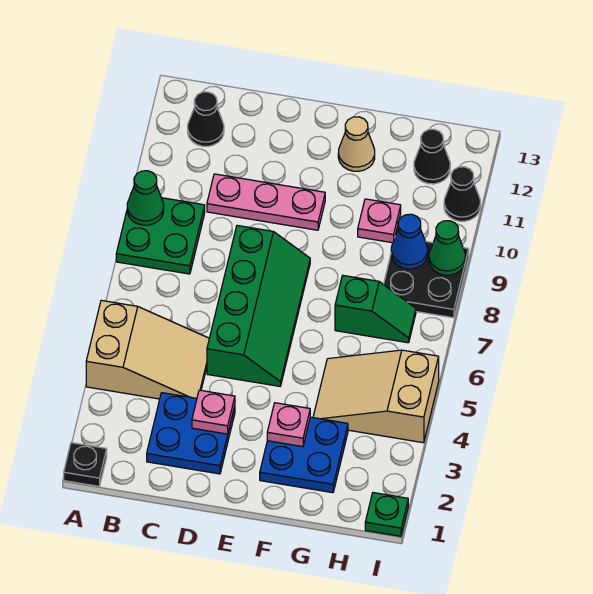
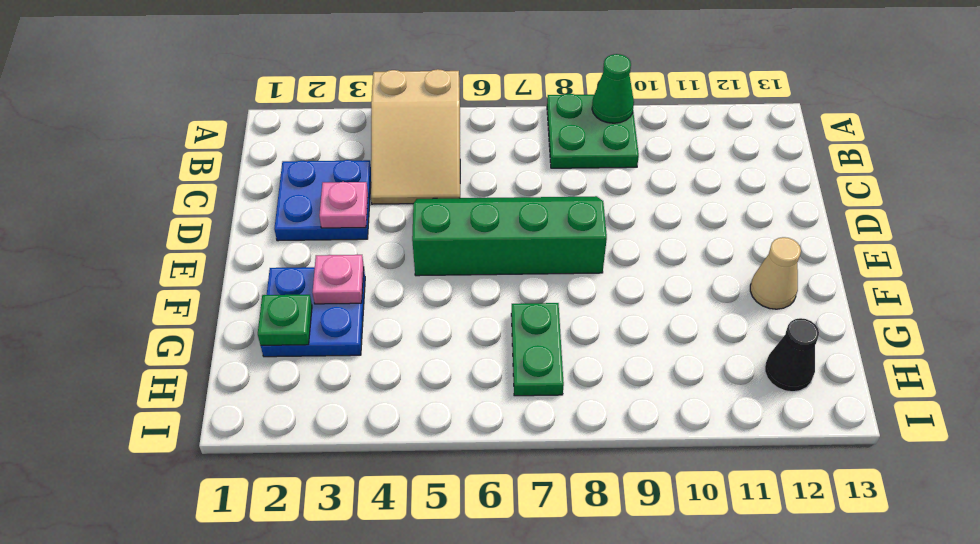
green 2x4 slope [412,196,607,276] -> green 2x4 slope turned to [207,225,310,386]
green 1x1 plate [258,295,312,345] -> green 1x1 plate moved to [365,493,408,536]
green 1x2 plate [511,303,564,396] -> green 1x2 slope [335,276,416,343]
none -> black 1x1 plate [64,443,107,486]
none -> black 1x1 cone [188,92,224,146]
none -> pink 1x3 plate [207,174,325,230]

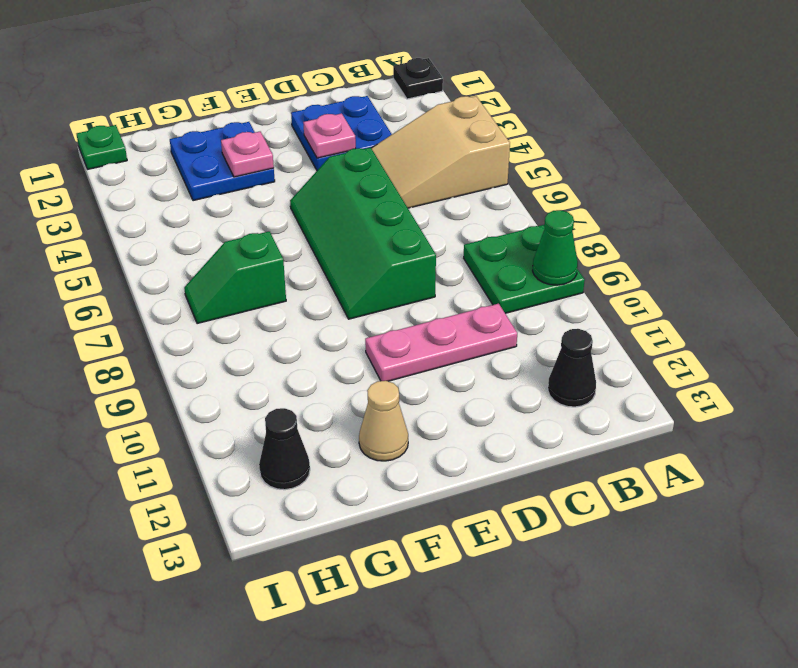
none -> tan 2x3 slope [313,350,439,443]
none -> pink 1x1 plate [358,199,401,243]
none -> black 2x2 plate [383,242,469,318]

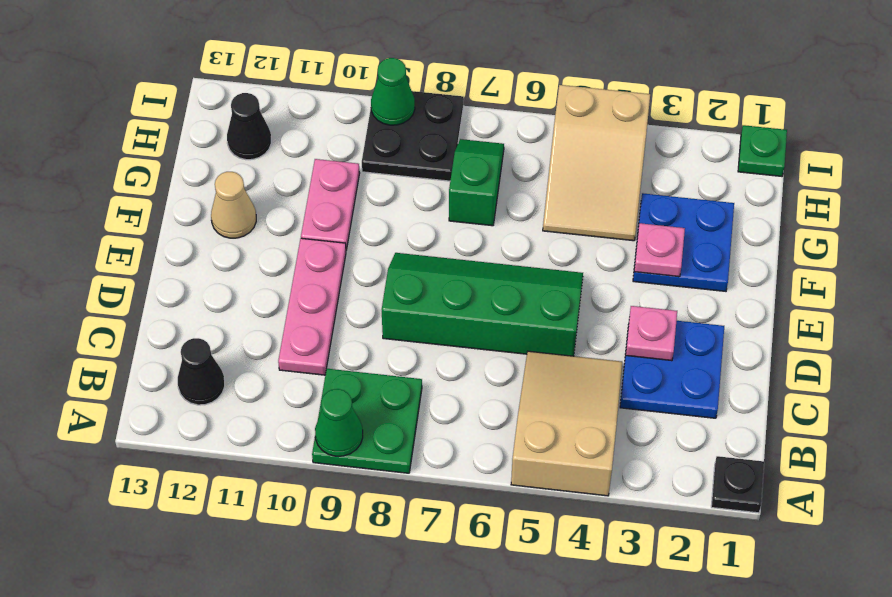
pink 1x2 plate [301,159,360,250] -> pink 1x1 plate [358,199,401,243]
none -> black 1x1 cone [444,167,480,221]
none -> blue 1x1 cone [391,214,428,269]

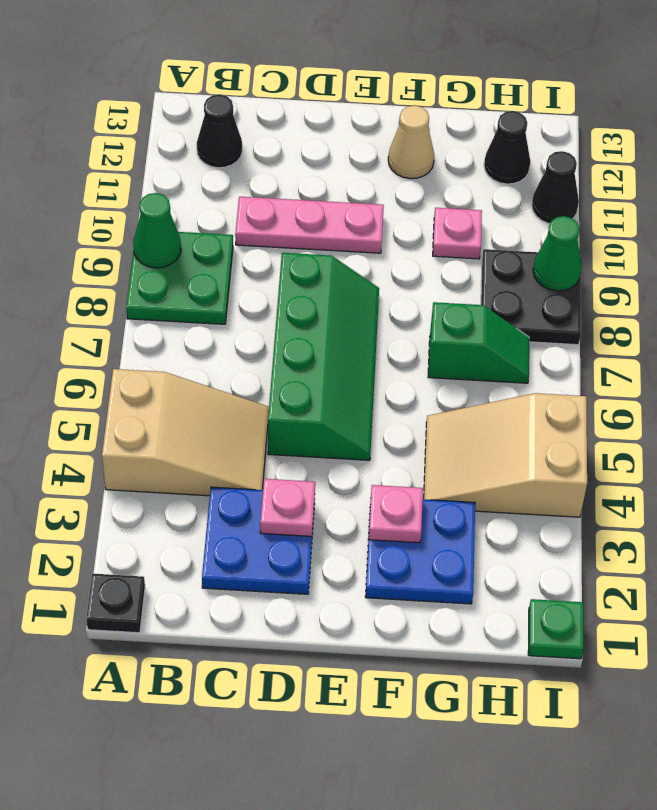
none -> blue 1x1 cone [391,214,428,269]

